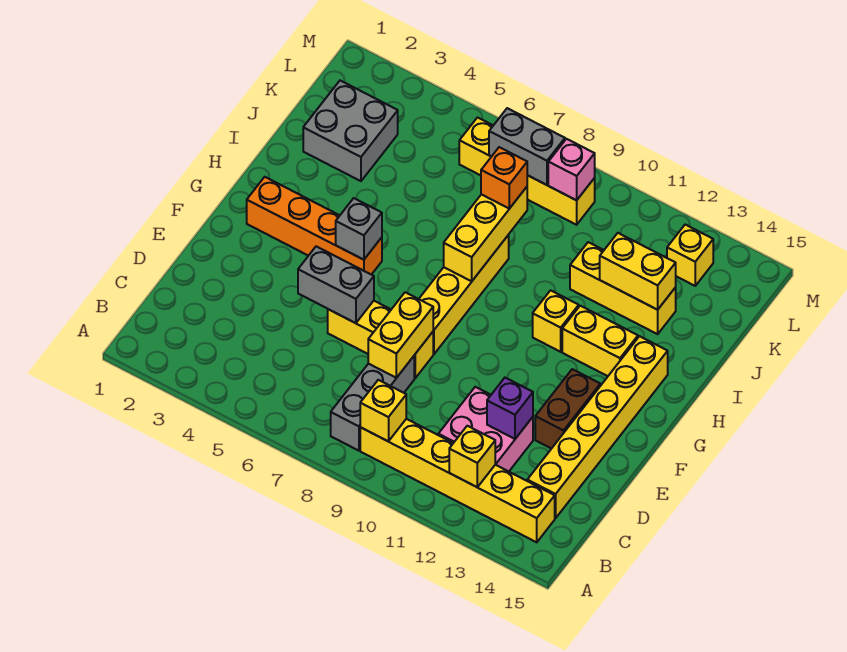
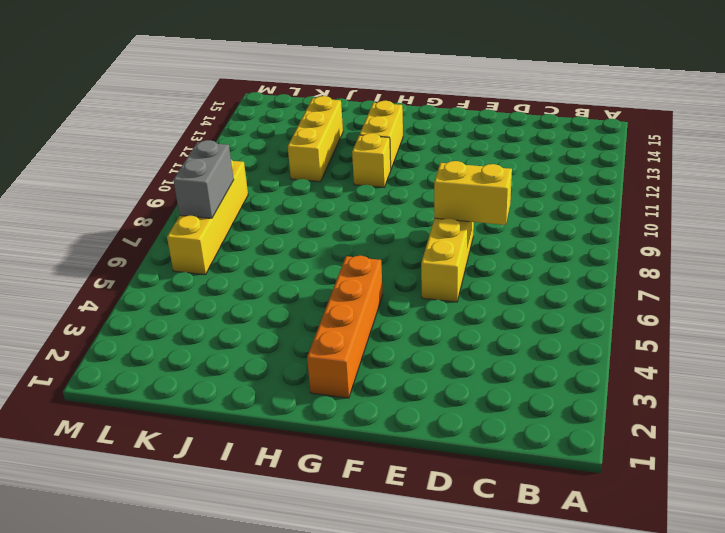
none -> grey 1x3 brick [331,356,414,451]
none -> yellow 1x6 brick [360,419,555,542]
none -> pink 2x2 brick [438,387,533,471]

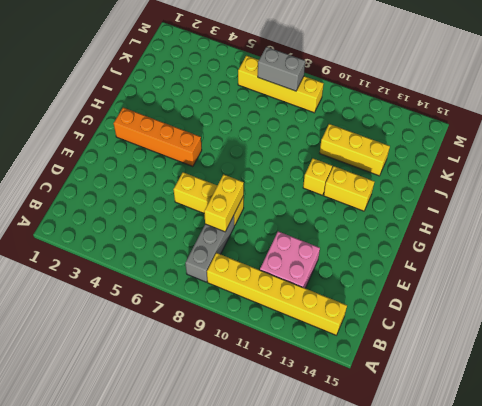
none -> yellow 1x6 brick [527,336,668,518]
none -> brown 1x2 brick [535,369,600,449]
none -> yellow 1x4 brick [419,235,509,354]

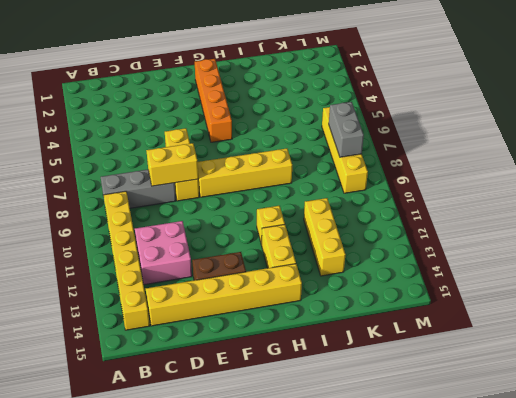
none -> grey 2x2 brick [303,81,398,181]
none -> yellow 1x1 brick [667,225,713,286]
none -> yellow 1x1 brick [360,380,406,441]

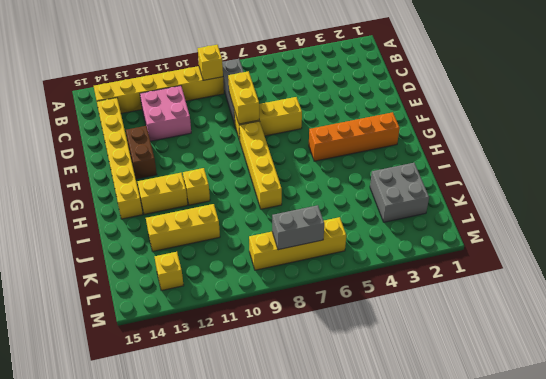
none -> yellow 1x1 brick [449,426,495,487]
none -> purple 1x1 brick [487,378,533,439]
none -> grey 1x2 brick [298,246,374,323]

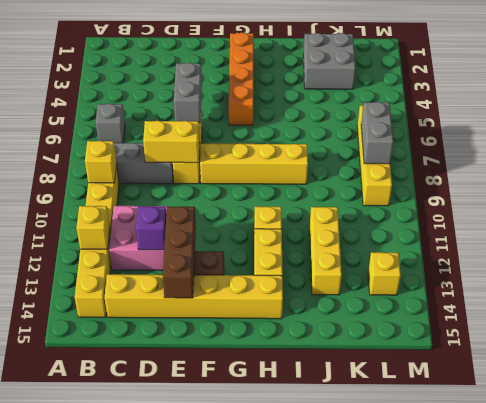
grey 1x1 brick [96,104,125,143] -> grey 1x1 brick moved to [336,198,382,260]
brown 1x3 brick [163,207,196,298] -> none
none -> yellow 1x3 brick [444,187,527,281]
none -> yellow 1x2 brick [600,233,676,310]
none -> pink 1x1 brick [548,139,595,200]

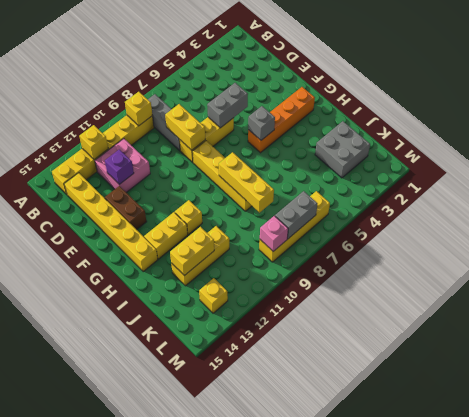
none -> orange 1x1 brick [481,147,527,209]

